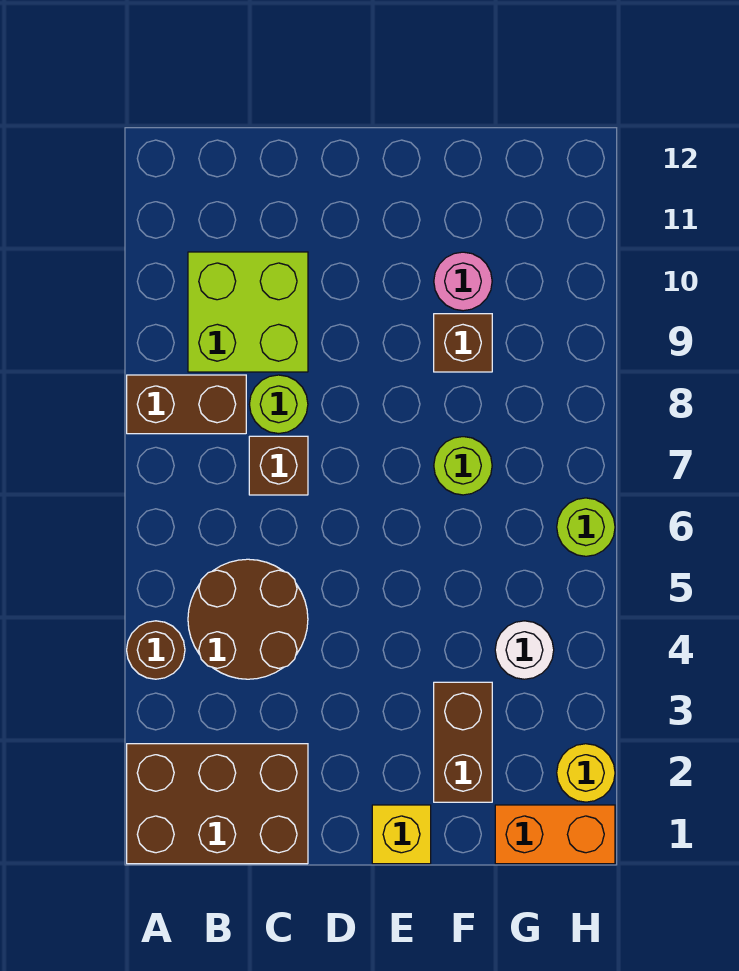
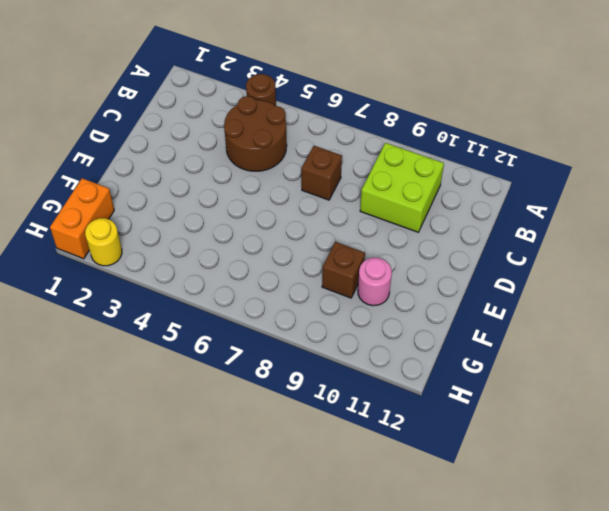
none -> brown 2x3 brick [127,744,308,864]
none -> brown 1x2 brick [127,375,246,434]
none -> lime 1x1 round brick [249,375,308,434]

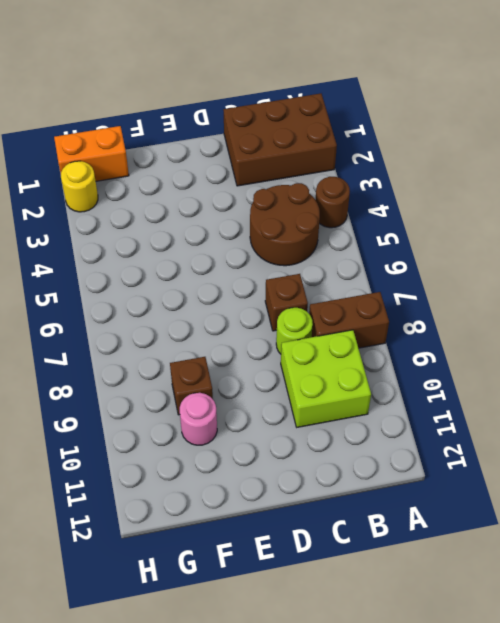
none -> yellow 1x1 brick [372,805,431,864]
none -> brown 1x2 brick [434,682,492,802]
none -> lime 1x1 round brick [434,437,492,495]

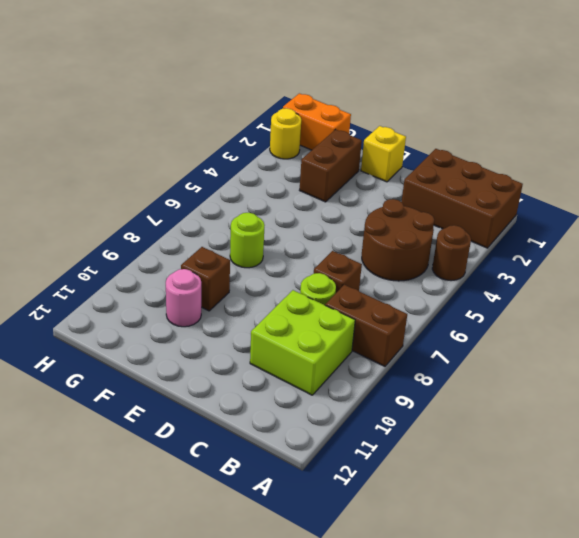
none -> white 1x1 round brick [495,621,554,679]
none -> lime 1x1 round brick [557,498,615,556]

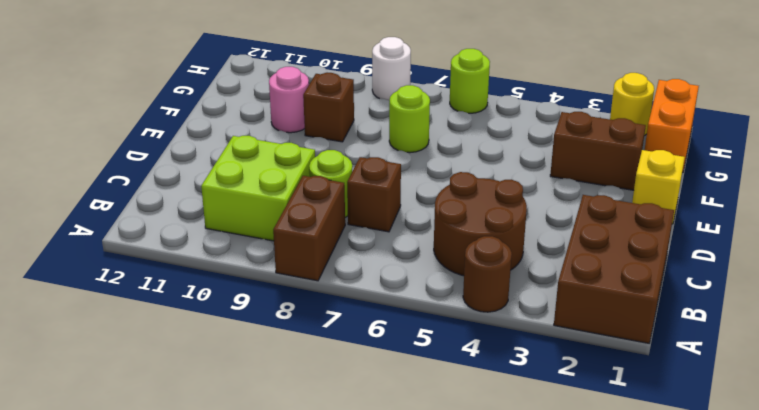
white 1x1 round brick [372,37,411,101] -> white 1x1 round brick moved to [495,621,554,679]

